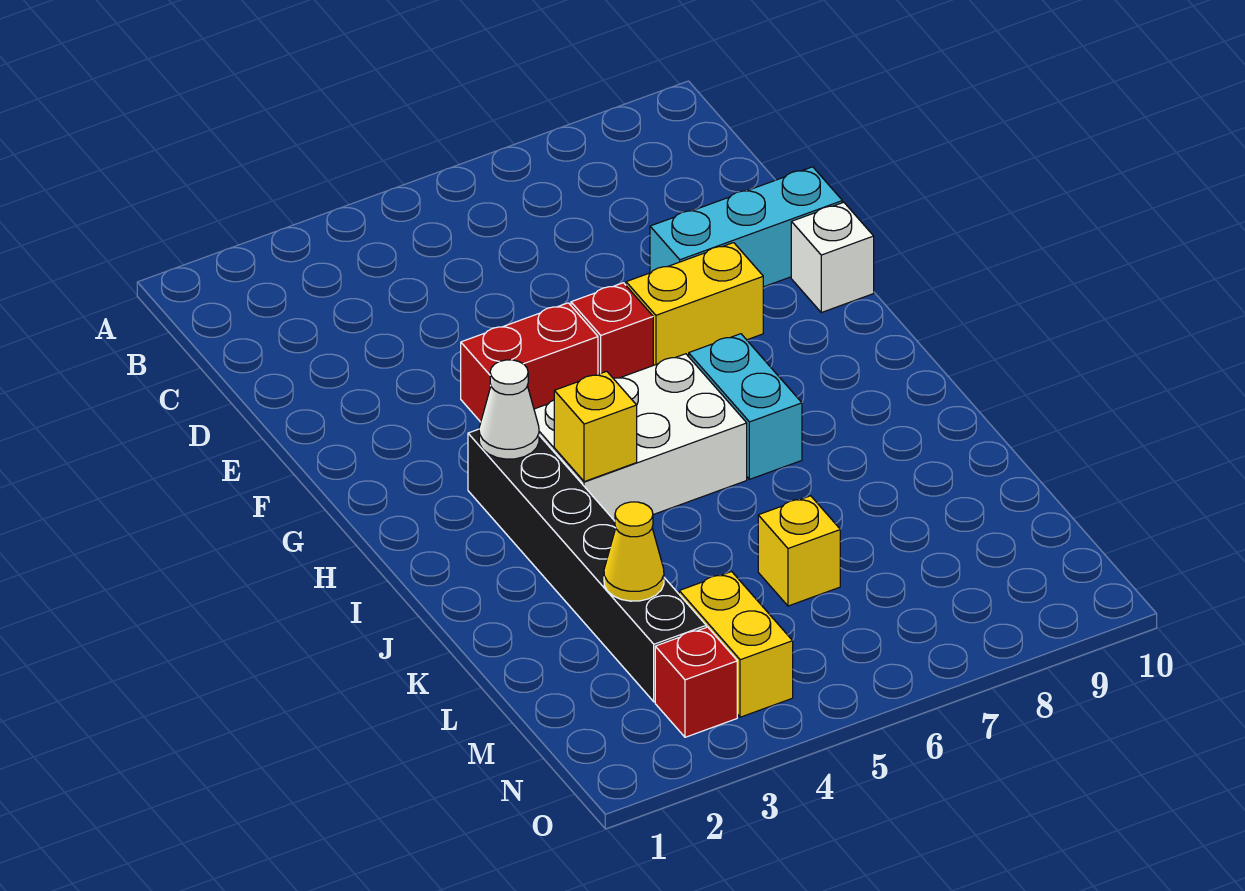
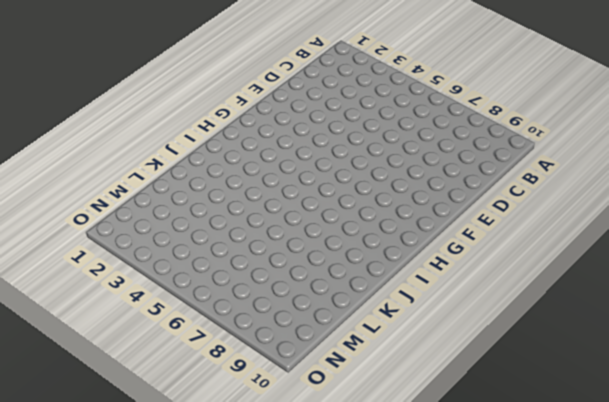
none -> cyan 1x3 brick [650,167,842,287]
none -> red 1x2 brick [461,303,598,422]
none -> red 1x1 brick [571,283,653,379]

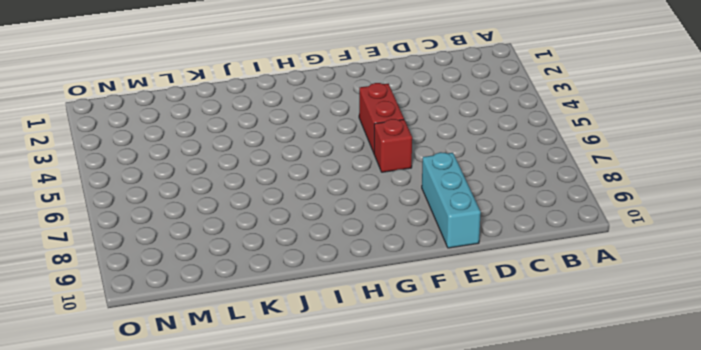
none -> yellow 1x2 brick [626,243,763,365]
none -> white 1x1 brick [791,202,874,313]
none -> black 1x6 brick [468,429,706,702]

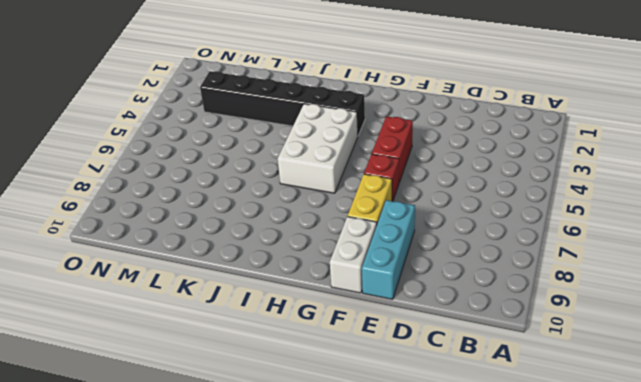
white 1x2 brick [330,217,377,293] -> white 1x1 brick [791,202,874,313]
none -> cyan 1x2 brick [689,334,802,479]
none -> yellow 1x1 brick [758,496,840,606]
none -> yellow 1x2 brick [679,572,793,717]

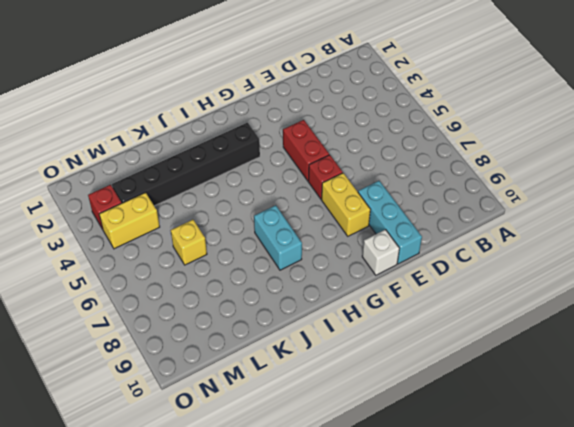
cyan 1x2 brick [254,205,302,270] -> cyan 1x2 brick turned to [689,334,802,479]
none -> white 2x3 brick [534,354,747,521]
none -> white 1x1 cone [479,360,539,459]
none -> yellow 1x1 brick [554,371,637,482]

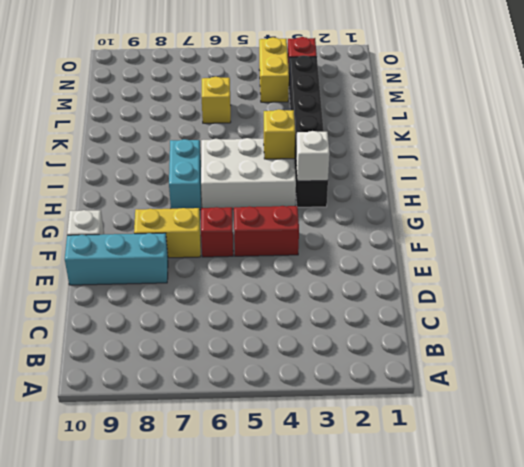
white 1x1 brick [296,131,330,181] -> white 1x1 cone [479,360,539,459]
none -> yellow 1x1 cone [604,502,664,601]

